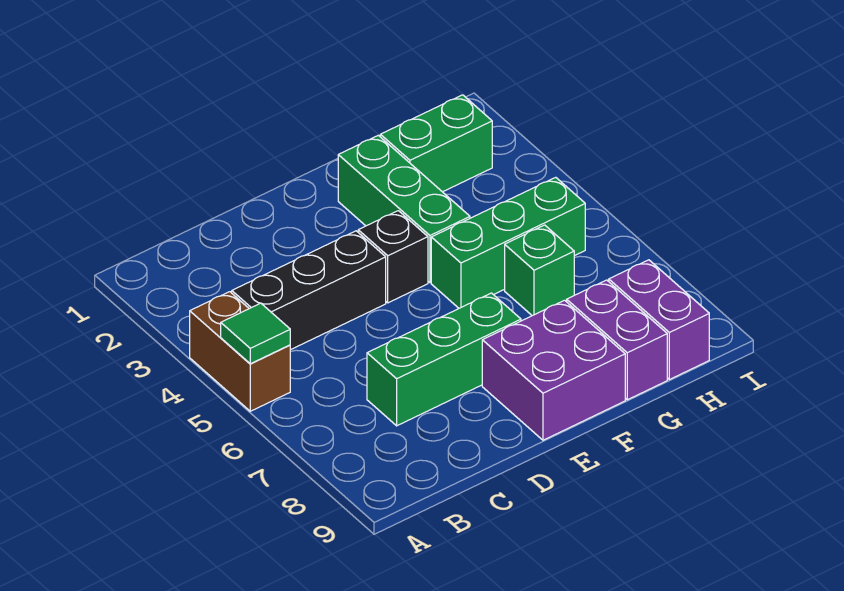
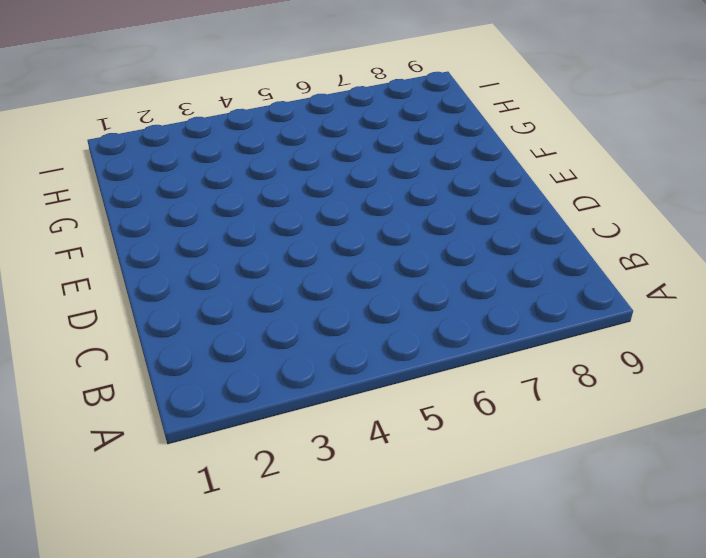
none -> brown 1x2 brick [190,292,290,411]
none -> black 1x3 brick [232,231,386,350]
none -> green 1x3 brick [367,293,521,426]

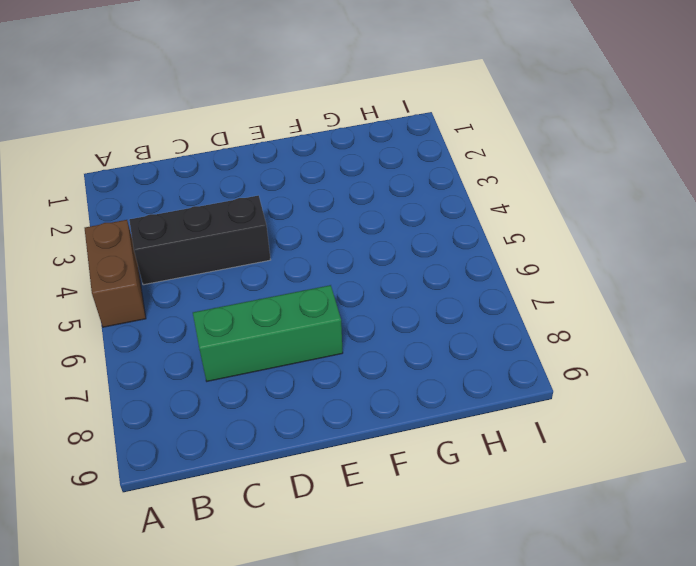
none -> black 1x1 brick [358,211,428,303]
none -> purple 2x2 brick [482,300,625,440]
none -> green 1x3 brick [338,135,470,283]

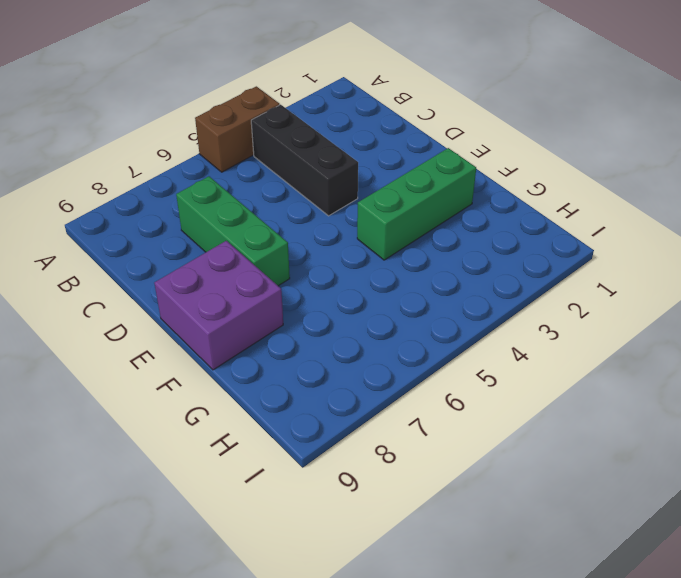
none -> black 1x1 brick [358,211,428,303]
none -> green 1x3 brick [431,177,585,308]
none -> green 1x2 brick [380,95,492,192]

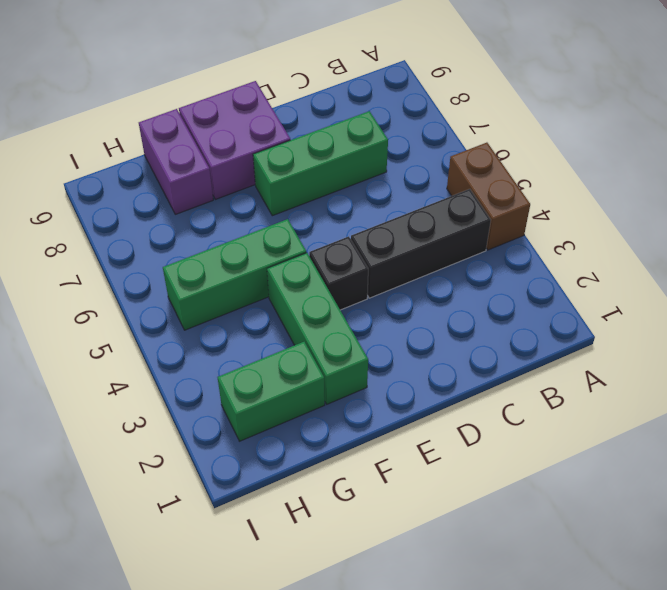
none -> green 1x1 brick [505,225,574,316]
none -> purple 1x2 brick [609,260,709,380]
none -> green 1x1 tile [221,303,290,364]

